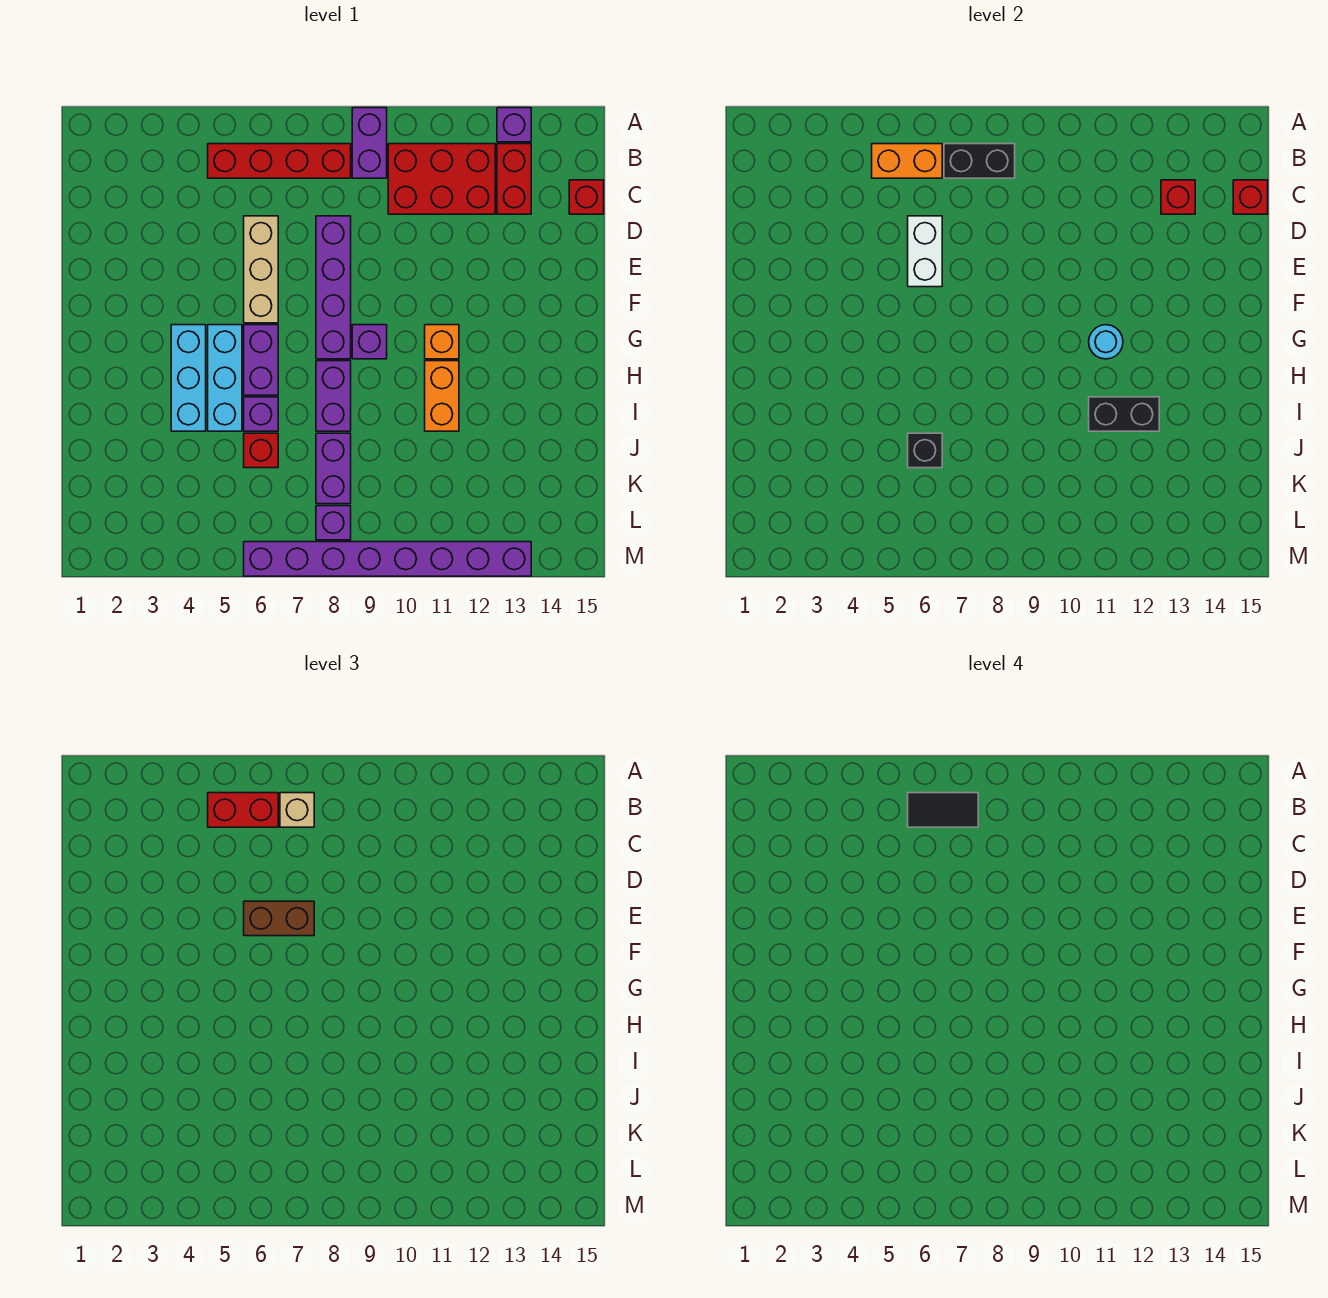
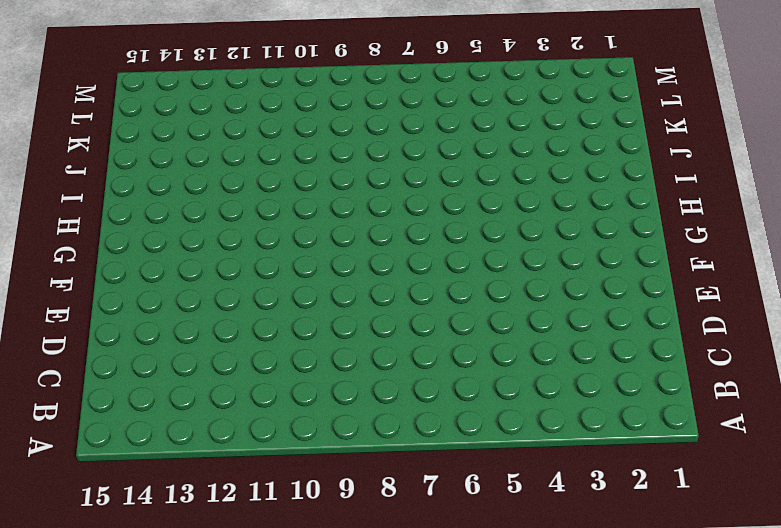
none -> purple 1x2 brick [352,108,387,178]
none -> purple 1x1 brick [497,108,531,142]
none -> red 1x4 brick [208,144,351,178]
none -> red 2x3 brick [388,144,495,214]

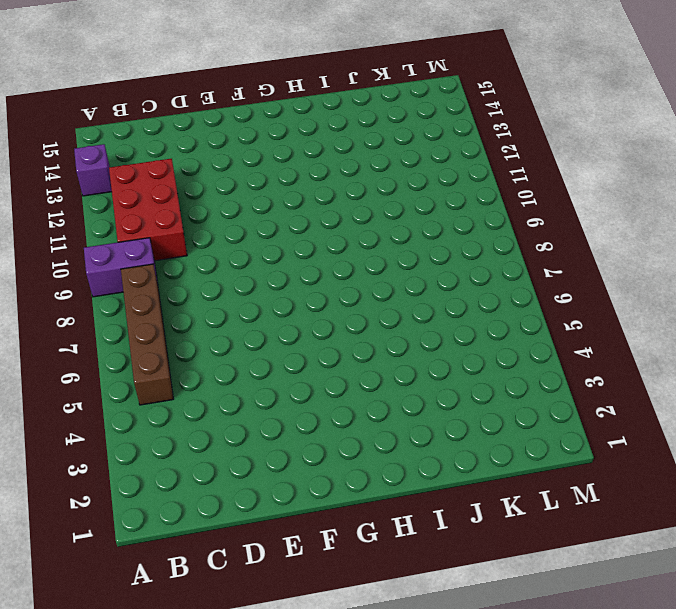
brown 1x4 brick [121,264,173,405] -> red 1x4 brick [208,144,351,178]
none -> red 1x2 brick [497,144,531,214]
none -> red 1x1 brick [569,180,604,214]
none -> tan 1x3 brick [244,216,278,323]
none -> purple 1x4 brick [316,216,351,359]

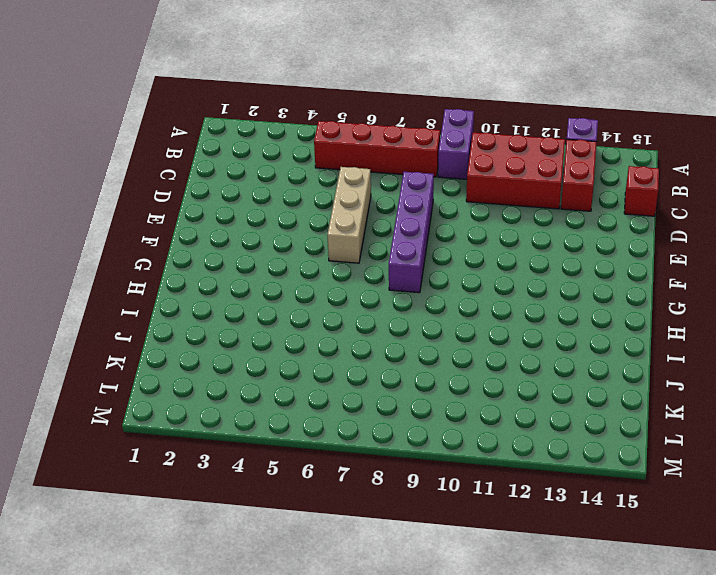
none -> cyan 1x3 brick [171,325,206,431]
none -> cyan 1x3 brick [208,325,242,431]
none -> purple 1x2 brick [244,325,278,395]
none -> purple 1x1 brick [352,325,387,359]

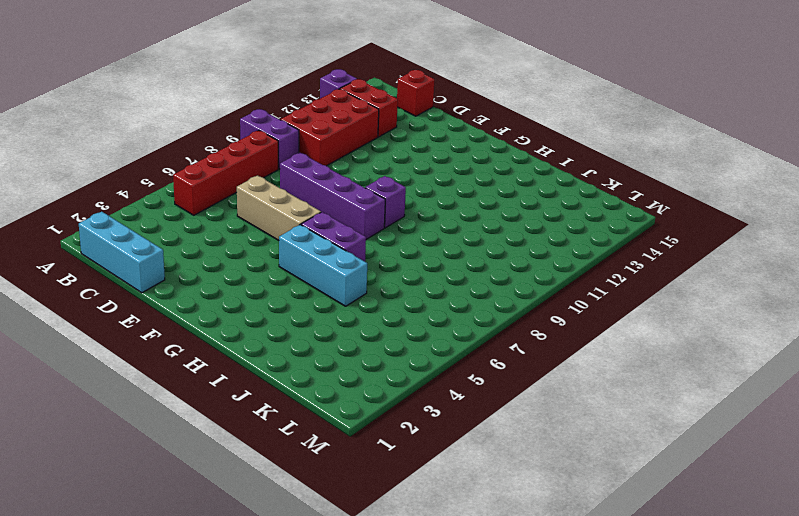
cyan 1x3 brick [79,212,165,293] -> cyan 1x3 brick moved to [171,325,206,431]
none -> orange 1x1 brick [425,325,459,359]
none -> purple 1x2 brick [316,361,351,431]
none -> orange 1x2 brick [425,361,459,431]
none -> purple 1x1 brick [244,397,278,431]

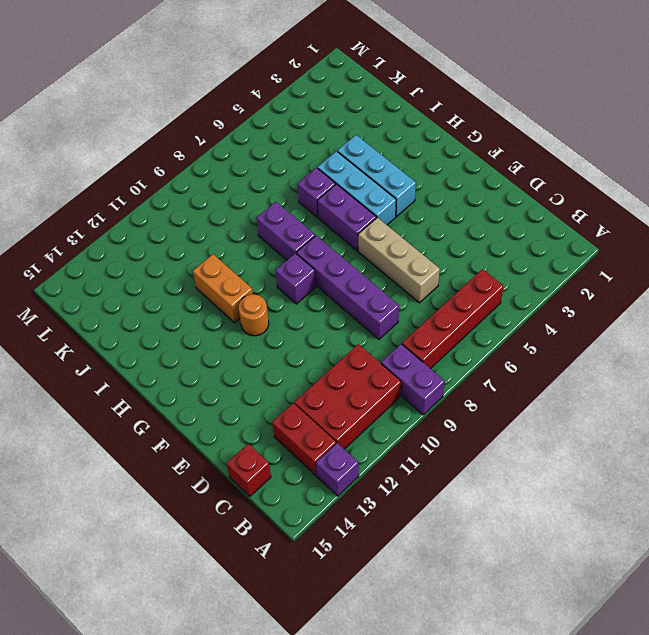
orange 1x1 round brick [239,294,269,336] -> orange 1x1 brick [425,325,459,359]
none -> red 1x1 brick [244,433,278,468]
none -> purple 1x2 brick [316,433,351,504]
none -> purple 1x1 brick [316,506,351,540]
none -> purple 1x8 brick [244,542,531,576]

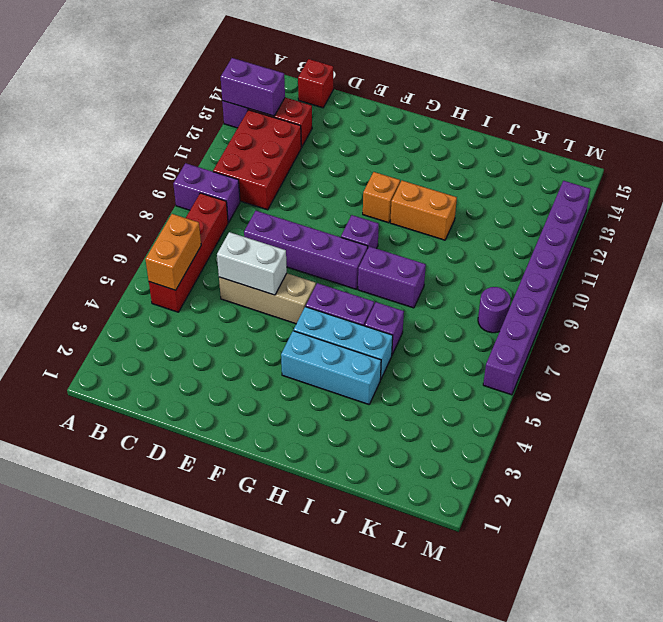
purple 1x2 brick [221,58,285,116] -> purple 1x2 brick moved to [316,433,351,504]
purple 1x1 round brick [478,287,511,333] -> purple 1x1 brick [316,506,351,540]
none -> red 1x1 brick [244,433,278,468]
none -> black 1x2 brick [944,144,1015,178]
none -> red 1x1 brick [1161,180,1195,214]
none -> red 1x1 brick [1233,180,1268,214]

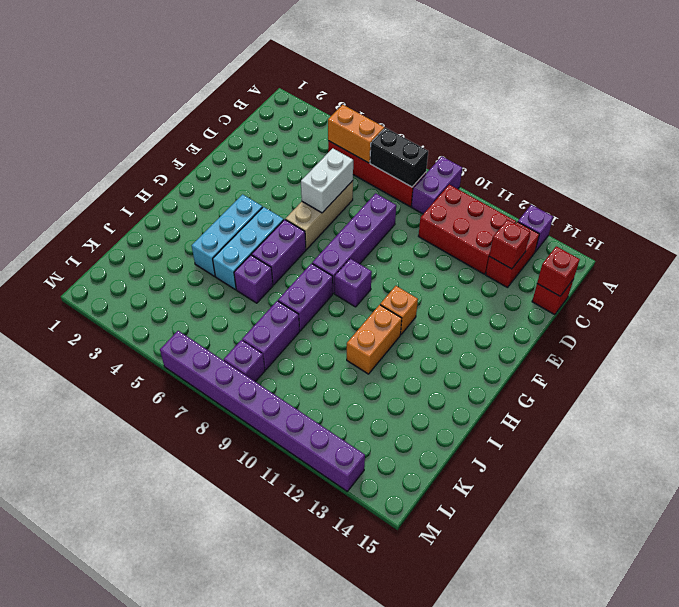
none -> red 1x1 brick [244,433,278,468]
none -> cyan 1x1 round brick [1089,325,1123,359]
none -> black 1x2 brick [1089,397,1159,431]
none -> black 1x1 brick [908,433,942,468]

